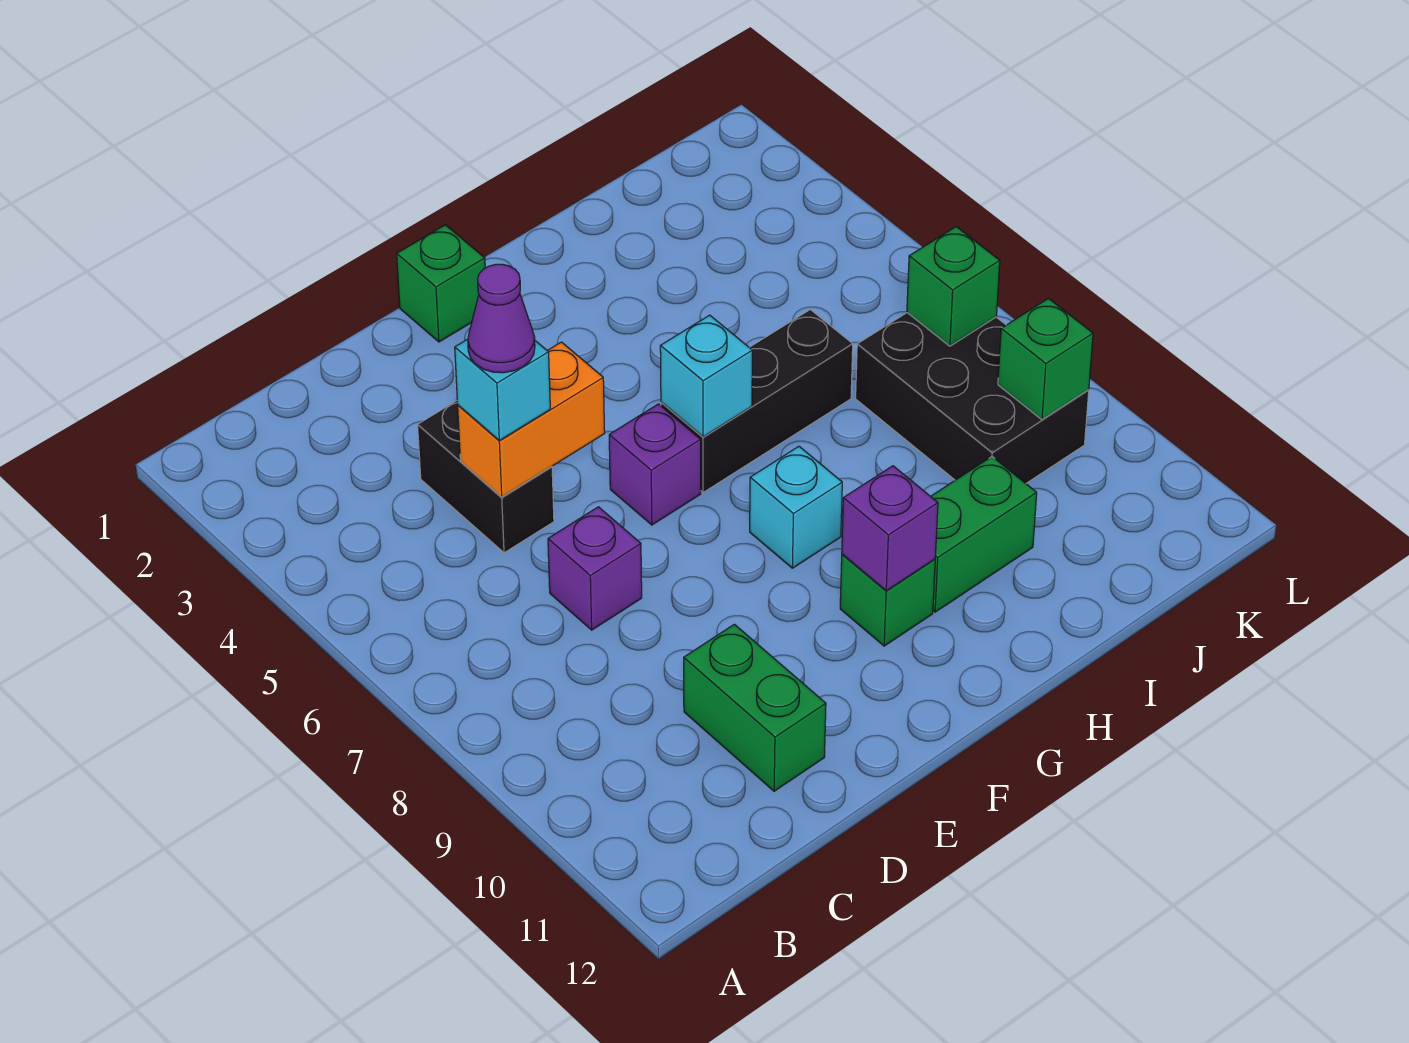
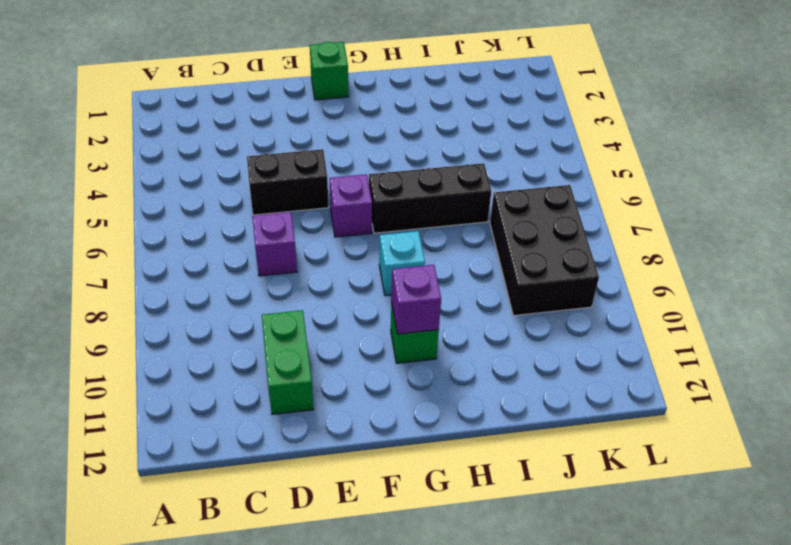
black 1x2 brick [247,149,329,215] -> black 1x2 brick turned to [418,401,554,553]
none -> green 1x2 brick [931,457,1037,612]
none -> orange 1x2 brick [458,342,605,497]
none -> cyan 1x1 brick [660,315,752,437]

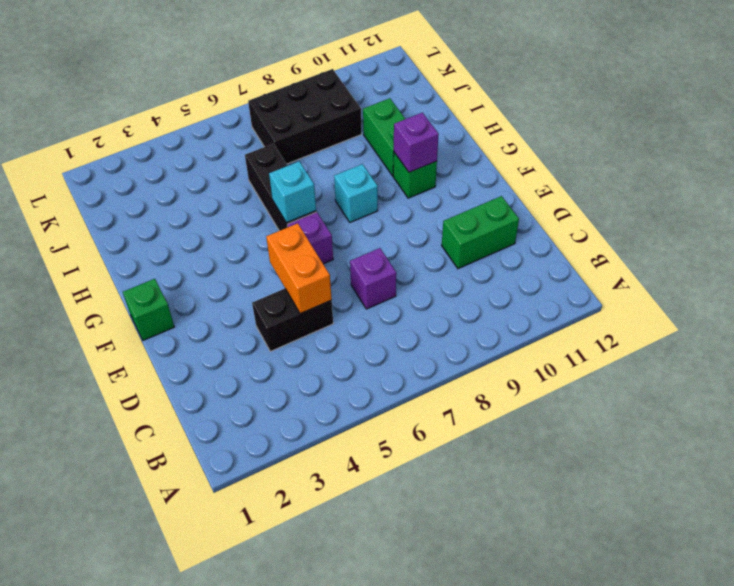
none -> green 1x1 brick [907,227,1000,346]
none -> green 1x1 brick [998,298,1093,420]
none -> cyan 1x1 brick [455,339,550,441]

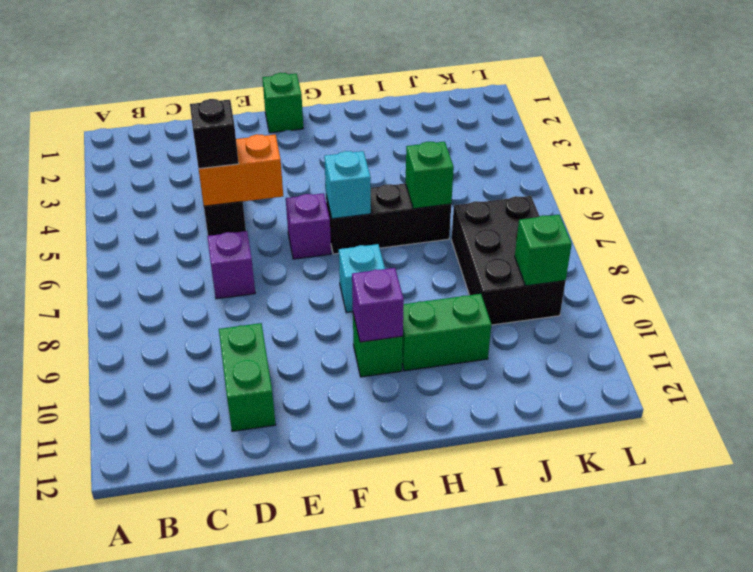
black 1x1 brick [190,99,239,169] -> cyan 1x1 brick [455,339,550,441]
green 1x1 brick [406,142,454,209] -> green 1x1 brick moved to [907,227,1000,346]
none -> purple 1x1 cone [468,264,535,373]

